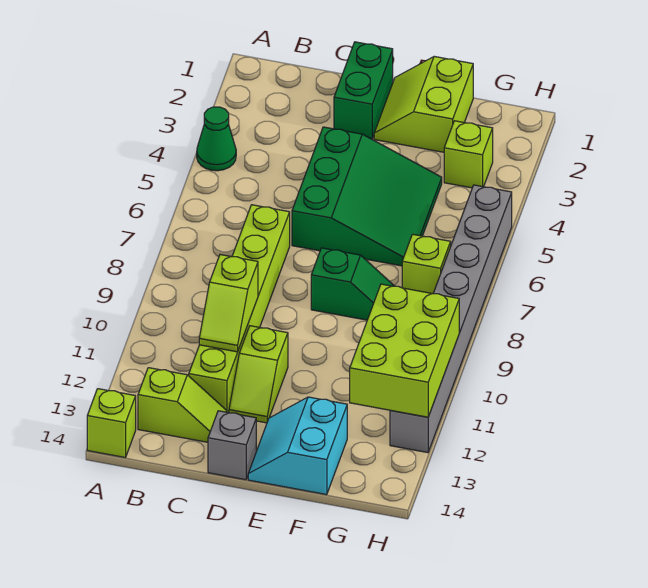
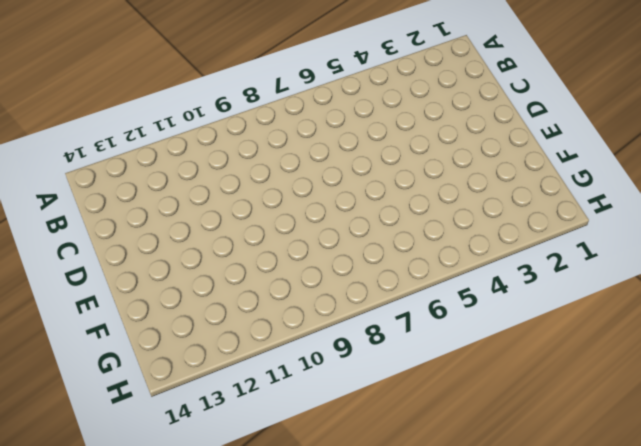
none -> green 1x1 cone [197,107,236,171]
none -> lime 1x1 brick [87,389,136,457]
none -> lime 1x2 slope [138,368,227,442]

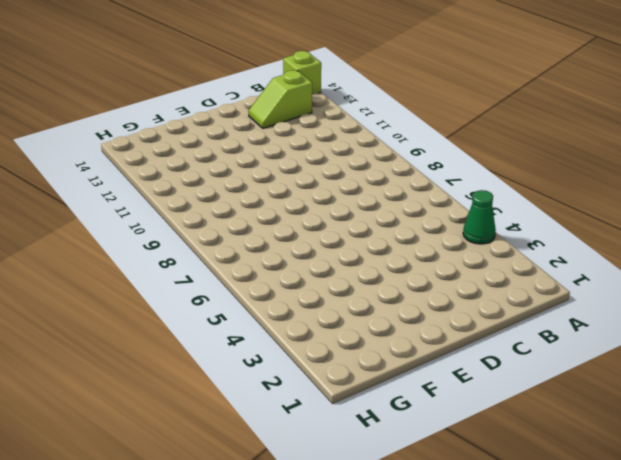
none -> lime 1x6 brick [189,205,290,412]
none -> green 1x2 brick [334,42,393,139]
none -> green 3x3 slope [292,127,442,266]

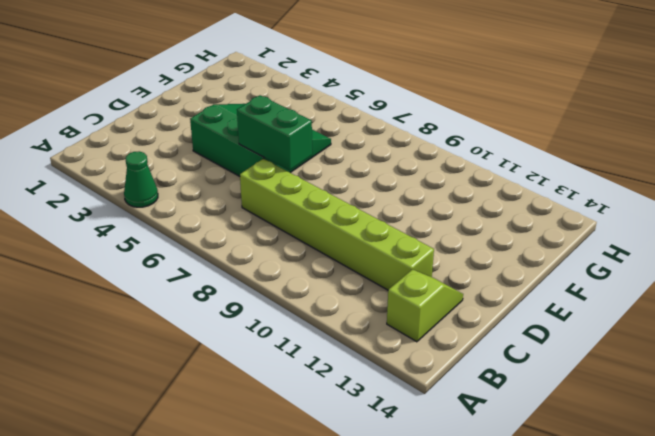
green 1x2 brick [237,95,312,171] -> green 1x2 brick moved to [334,42,393,139]
none -> lime 1x1 brick [87,389,136,457]
none -> lime 1x2 slope [229,326,288,423]
none -> grey 1x1 brick [208,411,256,480]

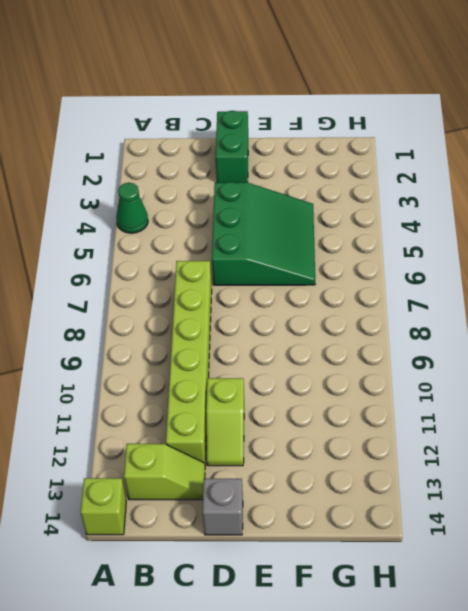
none -> lime 2x2 slope [374,56,473,152]
none -> green 1x2 slope [311,248,394,320]
none -> cyan 2x2 slope [248,397,347,495]

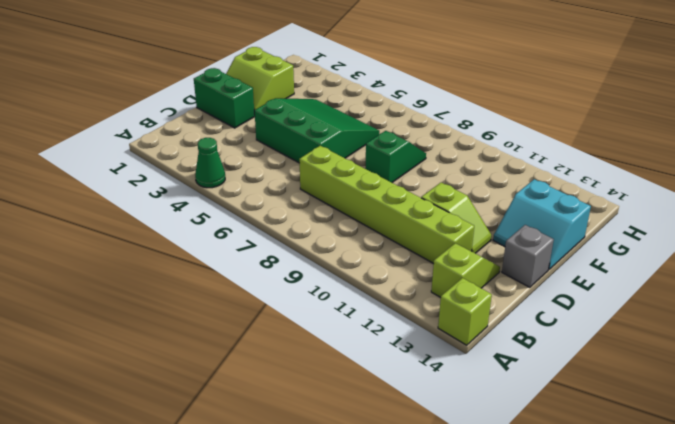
none -> lime 1x1 brick [444,121,493,188]
none -> lime 1x1 brick [402,234,451,294]
none -> grey 1x8 brick [390,185,512,453]

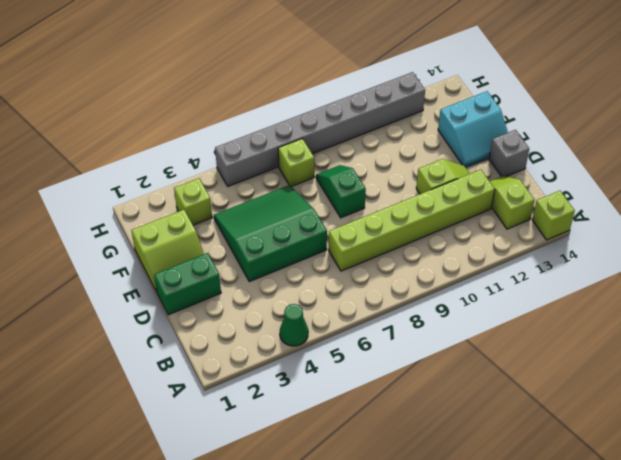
none -> lime 1x2 slope [199,255,258,352]
none -> lime 2x3 brick [350,284,459,417]

